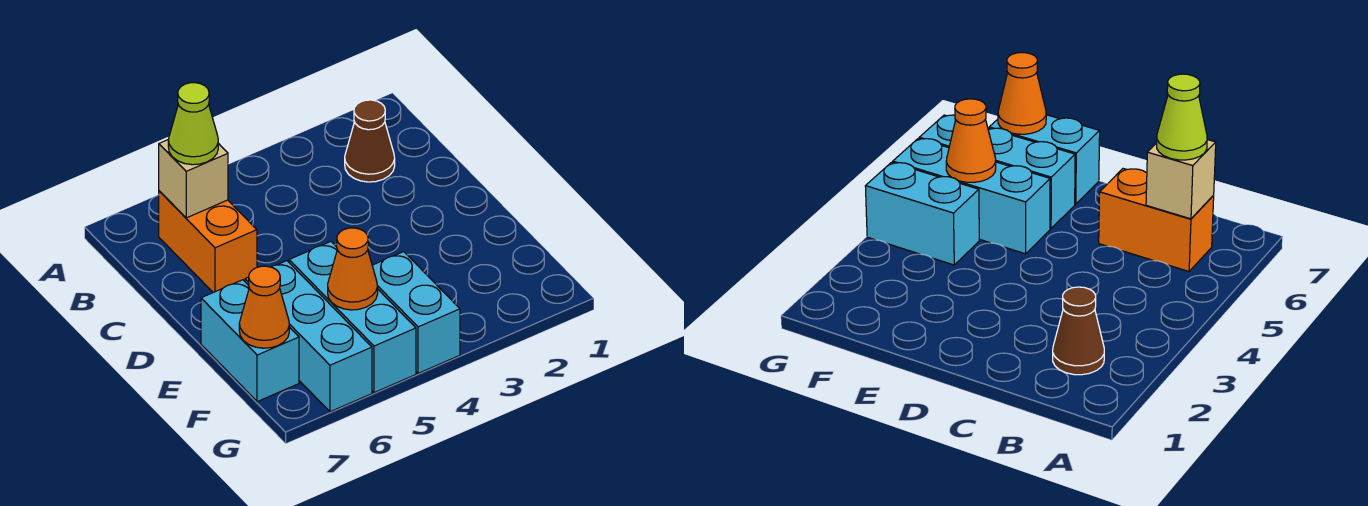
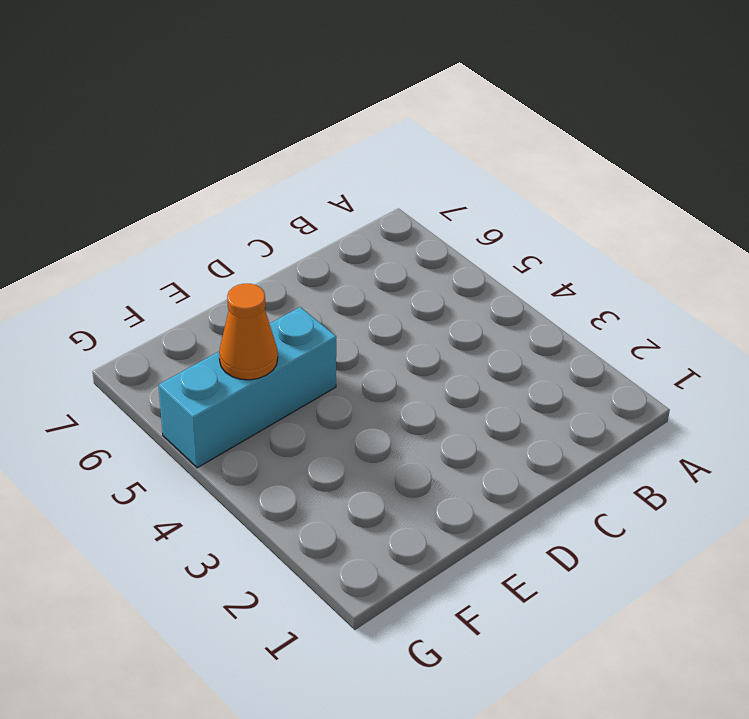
none -> brown 1x1 cone [345,100,395,182]
none -> orange 1x2 brick [159,191,257,292]

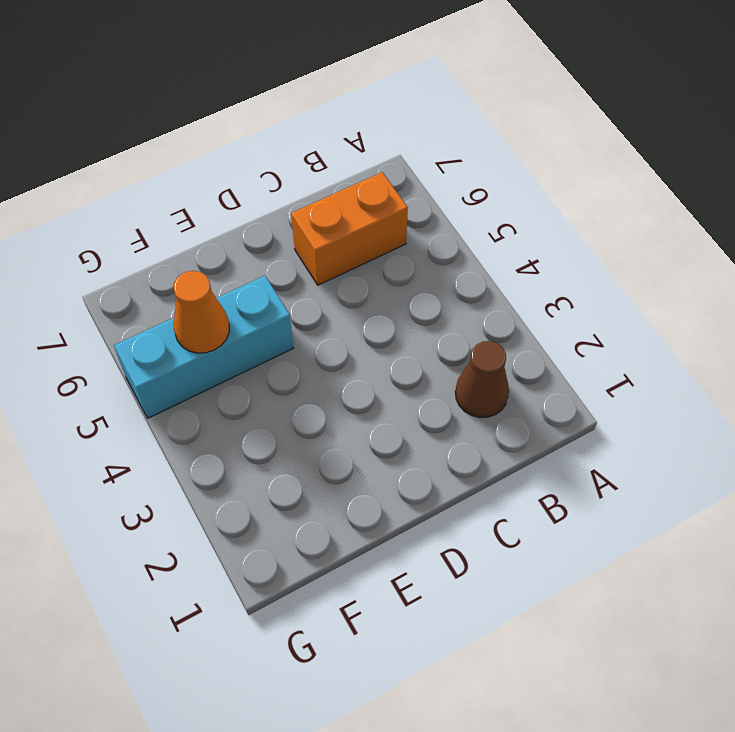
none -> cyan 1x3 brick [245,261,372,412]
none -> cyan 1x2 brick [201,280,299,402]

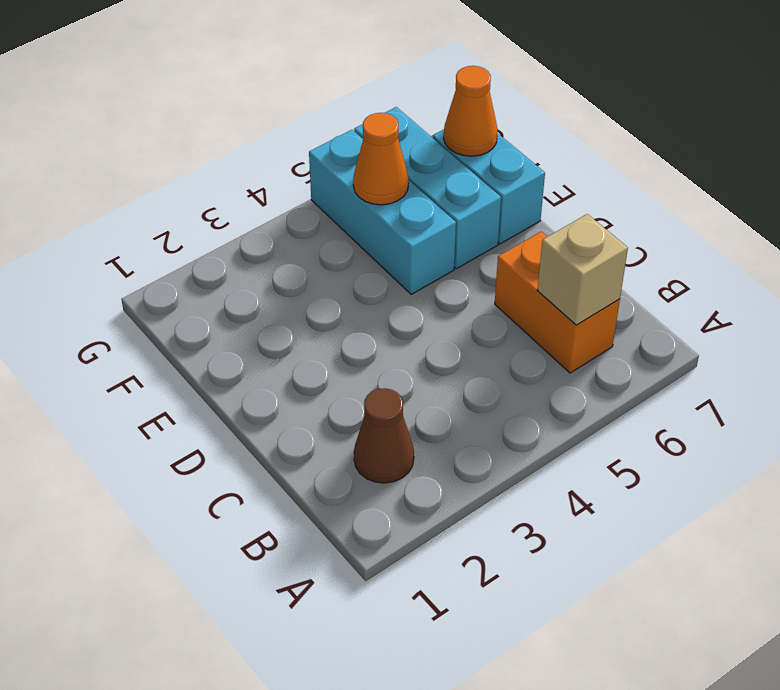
none -> cyan 1x2 brick [372,252,460,373]
none -> lime 1x1 cone [168,83,218,165]

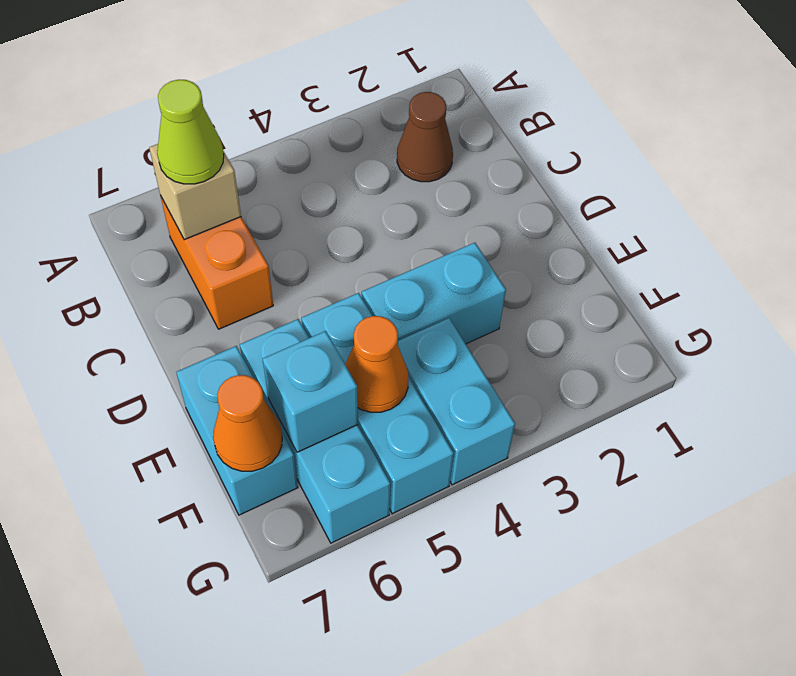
cyan 1x2 brick [362,243,506,344] -> none
cyan 1x1 brick [263,331,358,452] -> none

